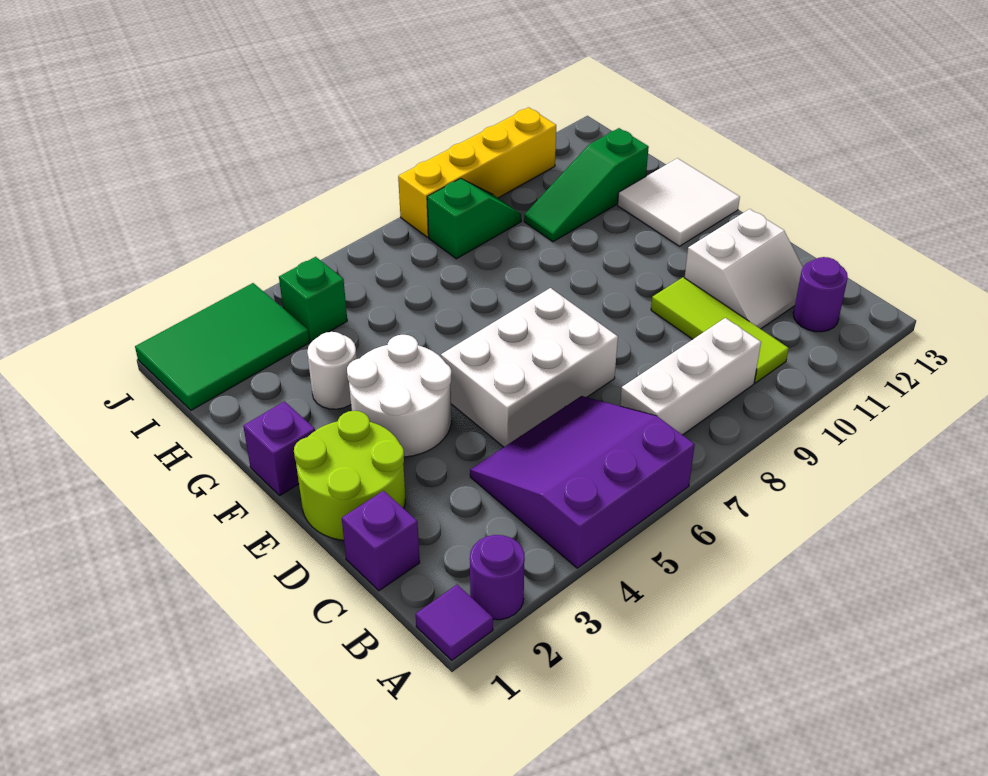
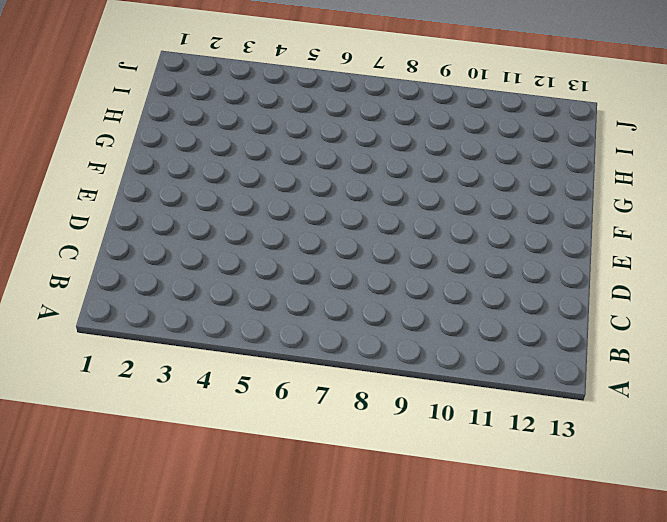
none -> purple 1x1 tile [416,585,493,660]
none -> purple 1x1 round brick [470,535,525,620]
none -> purple 3x3 slope [470,396,695,568]

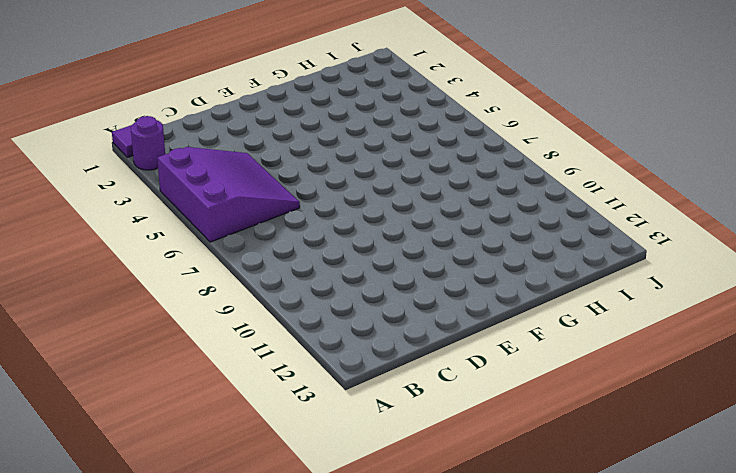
none -> white 1x3 brick [620,318,761,435]
none -> lime 1x3 tile [651,277,789,383]
none -> purple 1x1 round brick [793,257,848,332]

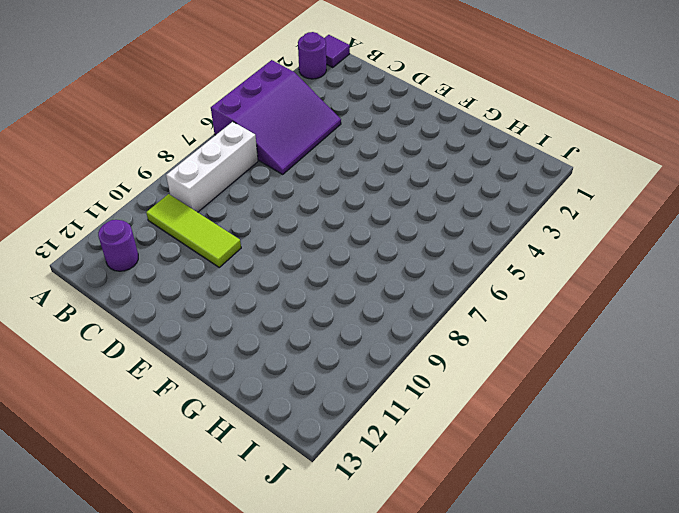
none -> purple 1x1 brick [342,491,420,591]
none -> white 2x2 slope [684,209,803,329]
none -> lime 2x2 round brick [294,411,405,540]

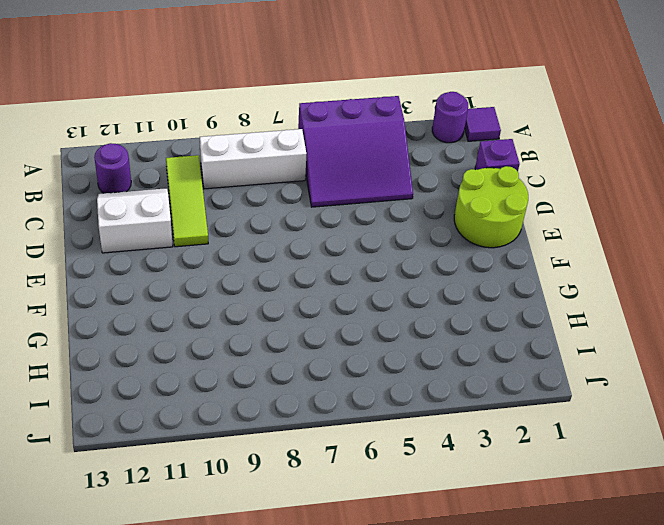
none -> white 2x3 brick [441,288,618,447]
none -> white 2x2 round brick [347,335,451,457]
none -> purple 1x1 brick [243,401,315,495]

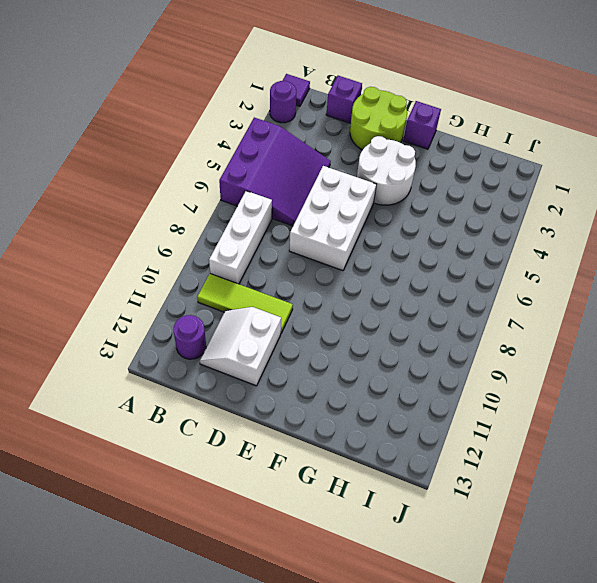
none -> white 2x2 tile [618,158,740,246]
none -> white 1x1 round brick [307,332,357,409]
none -> green 1x3 slope [524,128,649,242]

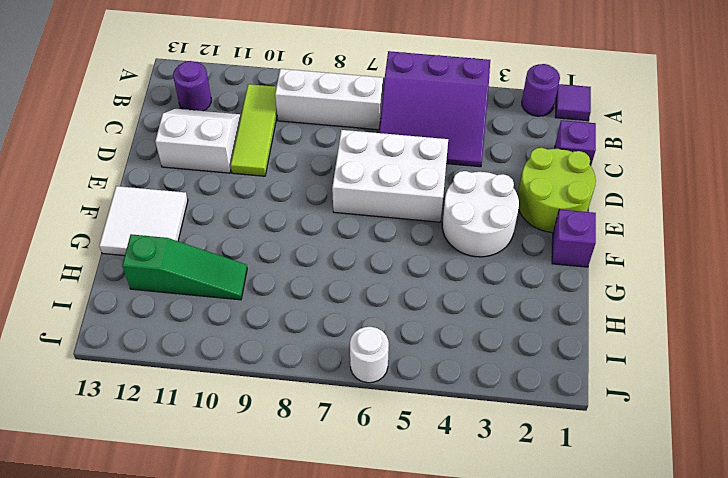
white 1x1 round brick [350,327,389,383] -> white 1x1 round brick moved to [307,332,357,409]
none -> green 2x3 tile [135,283,310,410]
none -> green 1x1 brick [279,257,347,342]
none -> green 1x2 slope [427,178,521,259]

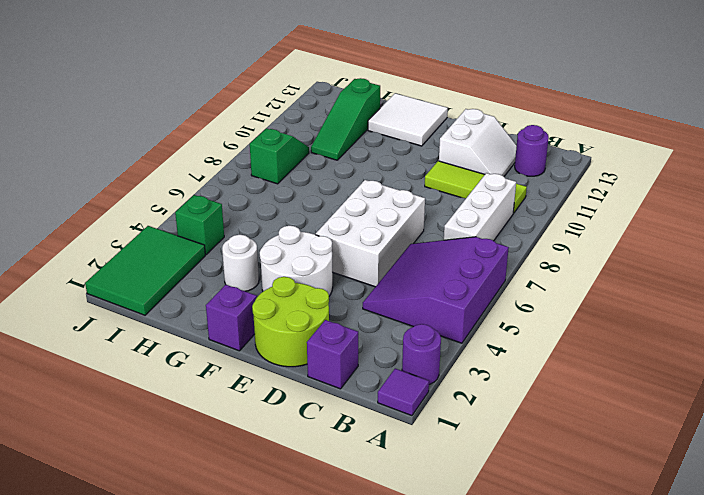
none -> yellow 1x4 brick [398,107,556,237]

